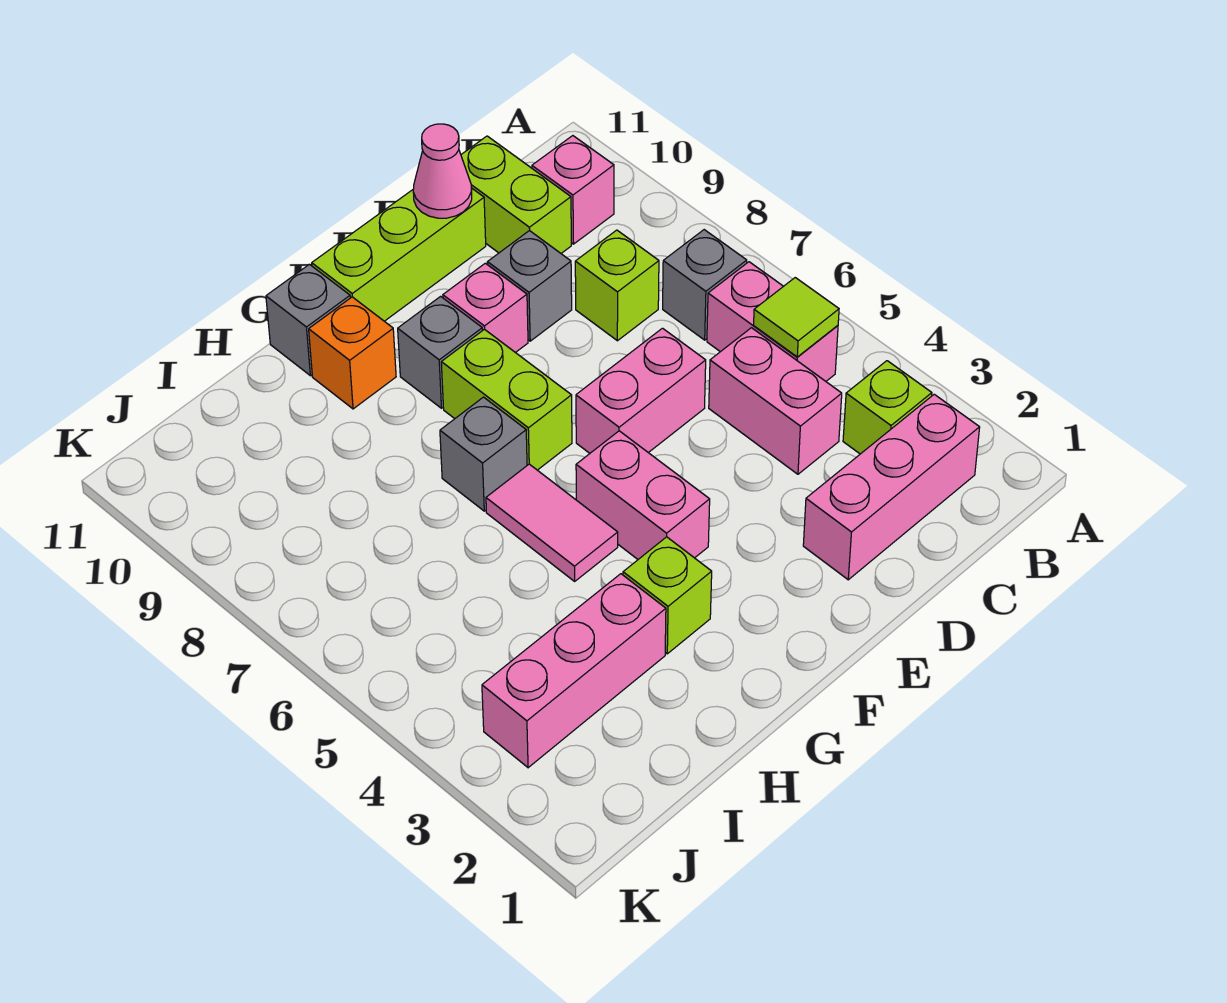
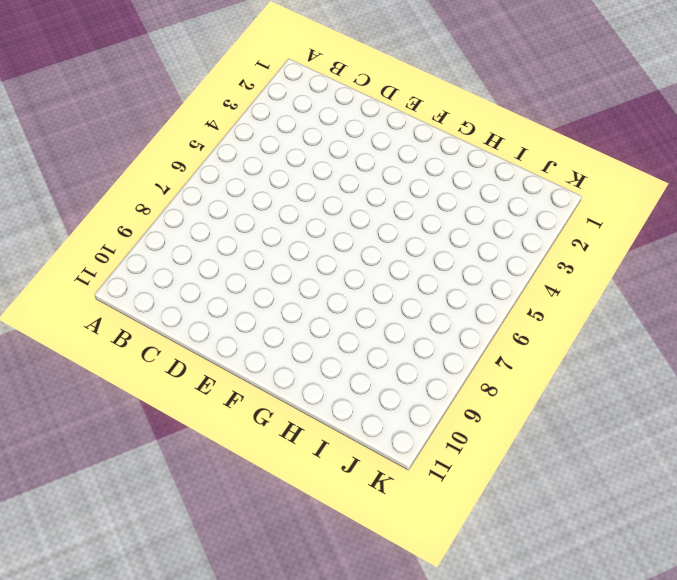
none -> pink 1x3 brick [803,394,980,580]
none -> lime 1x1 brick [843,361,932,454]
none -> pink 1x2 brick [707,262,838,381]

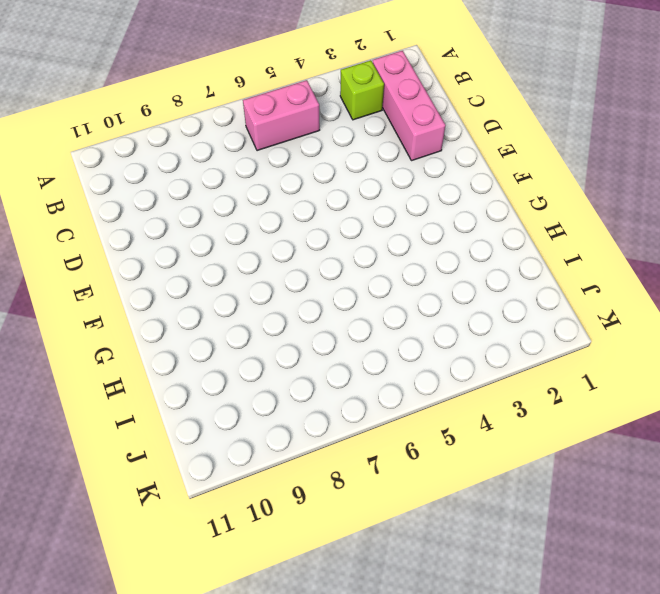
none -> grey 1x1 brick [663,230,747,340]
none -> pink 1x1 brick [532,136,614,244]
none -> pink 1x2 brick [709,328,842,474]

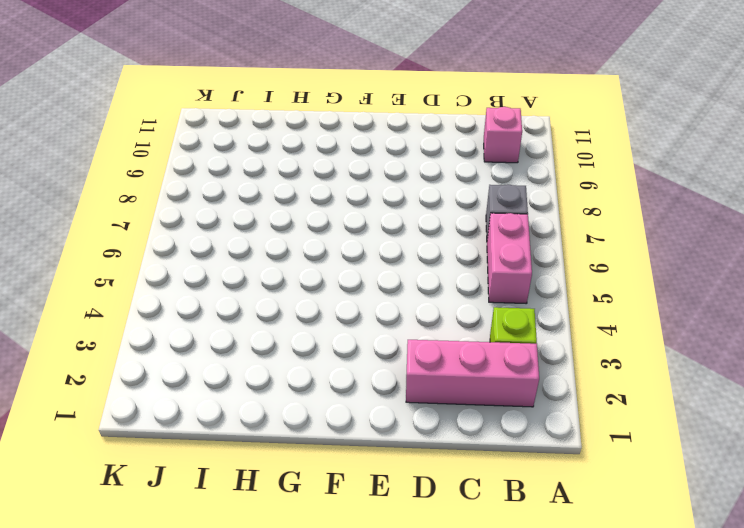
none -> pink 1x2 brick [709,328,842,474]
none -> lime 1x1 brick [575,230,659,341]
none -> lime 1x2 brick [461,136,571,253]

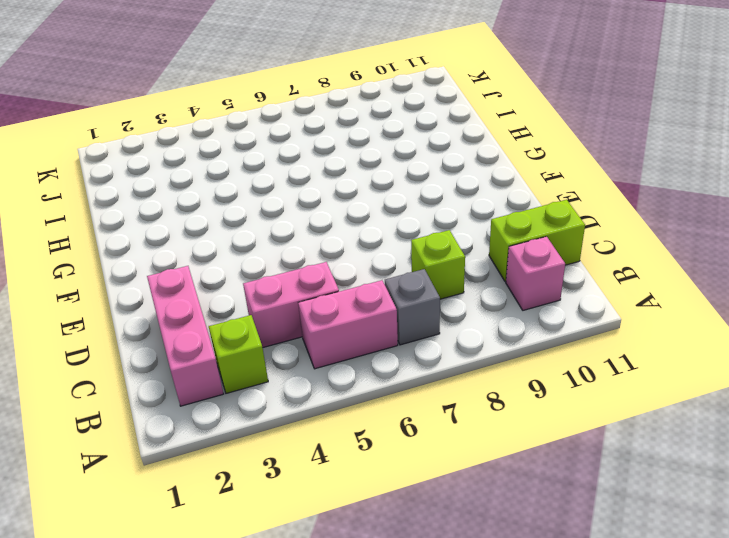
none -> pink 1x2 brick [576,328,706,453]
none -> grey 1x1 brick [487,231,572,341]
none -> lime 1x3 brick [312,189,486,321]

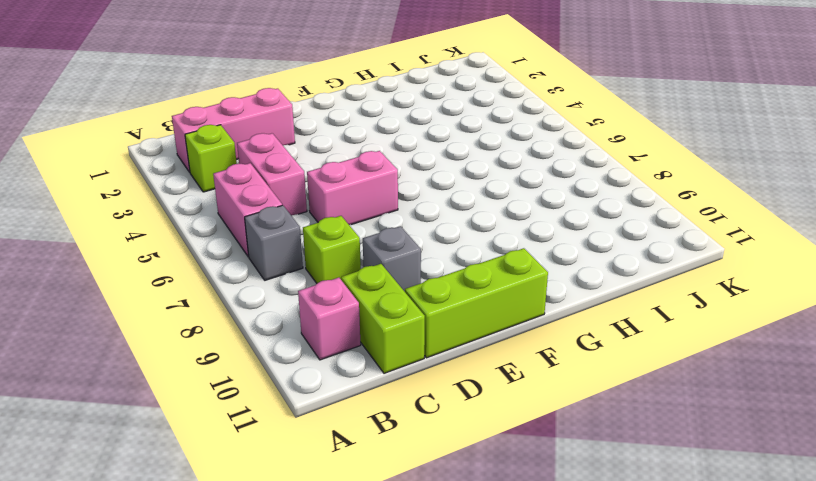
none -> pink 1x1 brick [443,263,528,353]
none -> pink 1x2 brick [576,431,710,559]
none -> lime 1x2 brick [441,329,572,470]

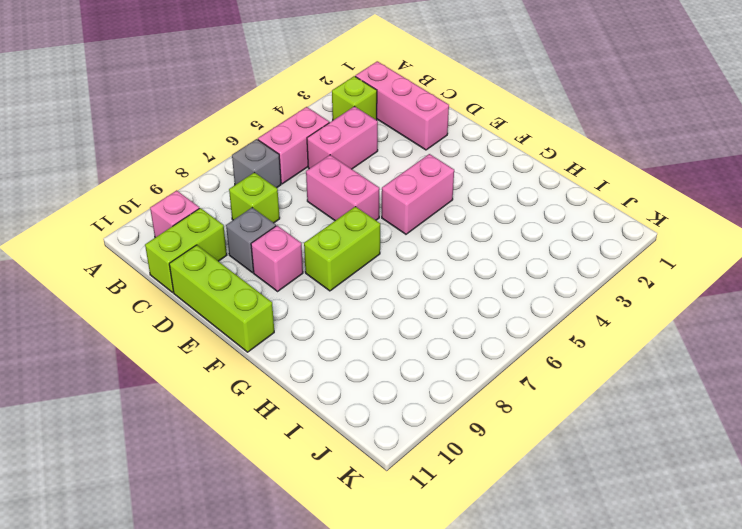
none -> grey 1x1 brick [398,296,482,408]
none -> lime 1x1 brick [623,537,712,654]
none -> pink 1x2 tile [486,464,618,581]

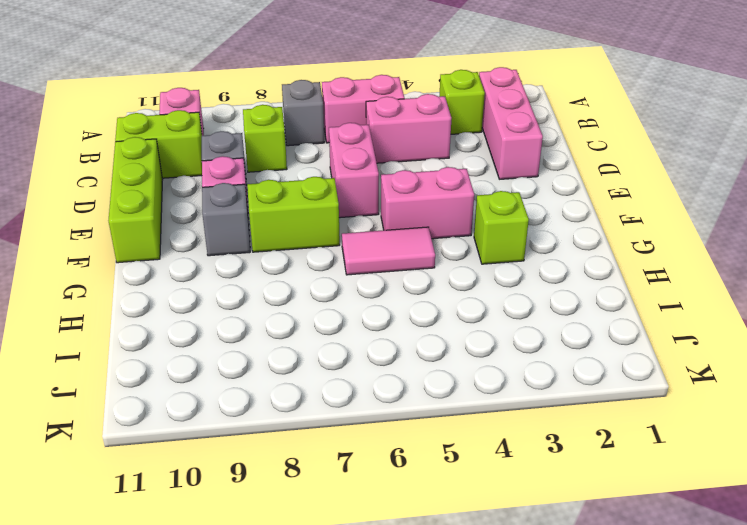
none -> grey 1x1 brick [440,397,527,511]
none -> orange 1x1 brick [309,297,396,409]
none -> grey 1x1 brick [266,264,350,376]

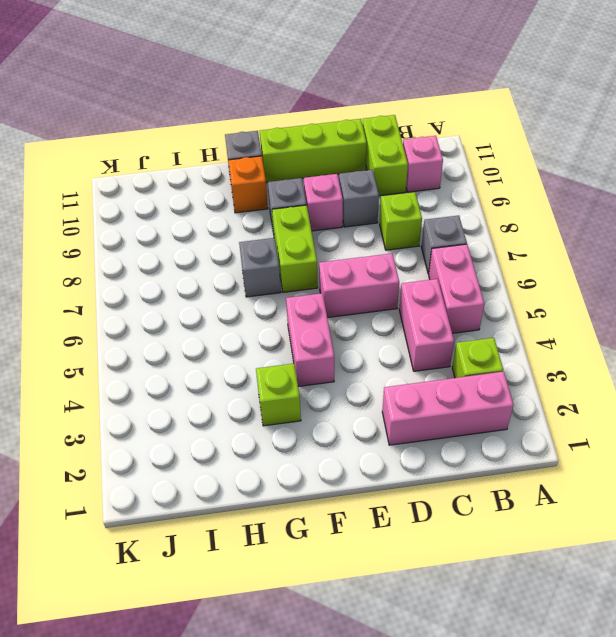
none -> pink 1x2 tile [486,464,618,581]
none -> pink 1x3 brick [482,574,666,768]
none -> lime 1x1 tile [754,278,839,357]

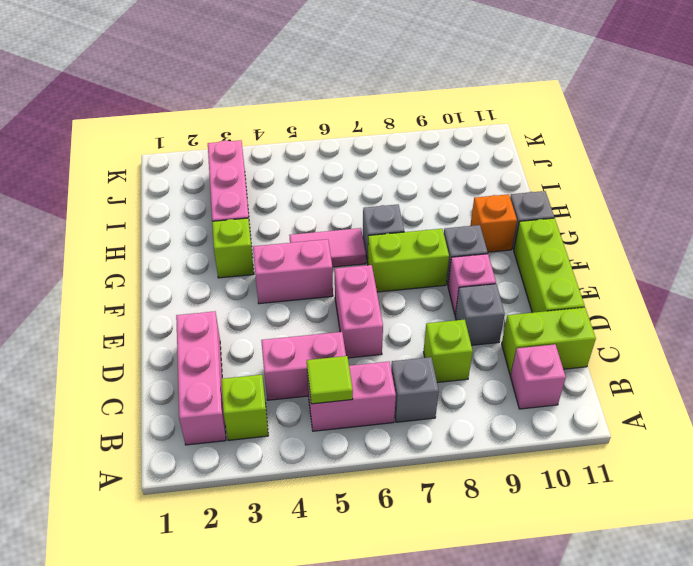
none -> pink 1x1 cone [413,124,472,218]

